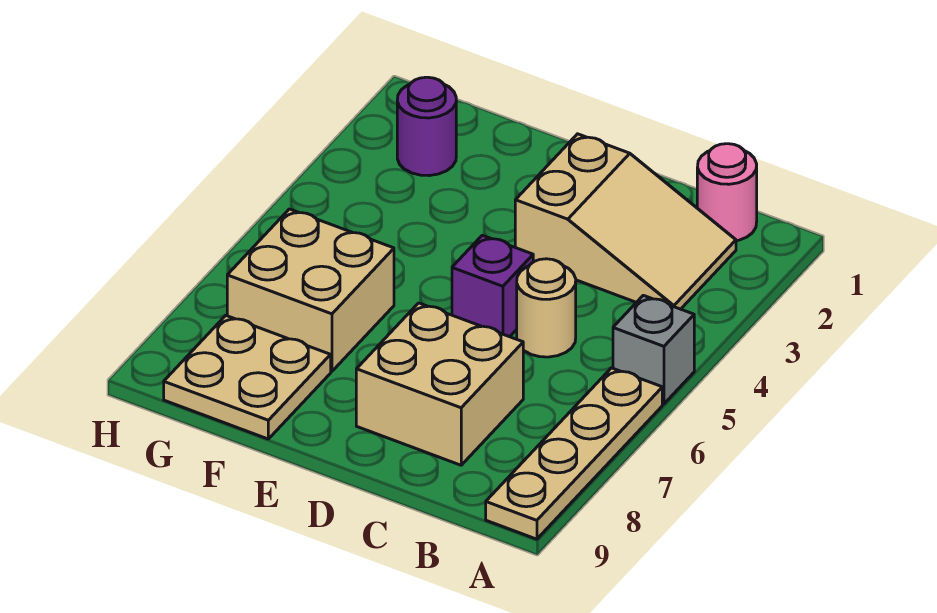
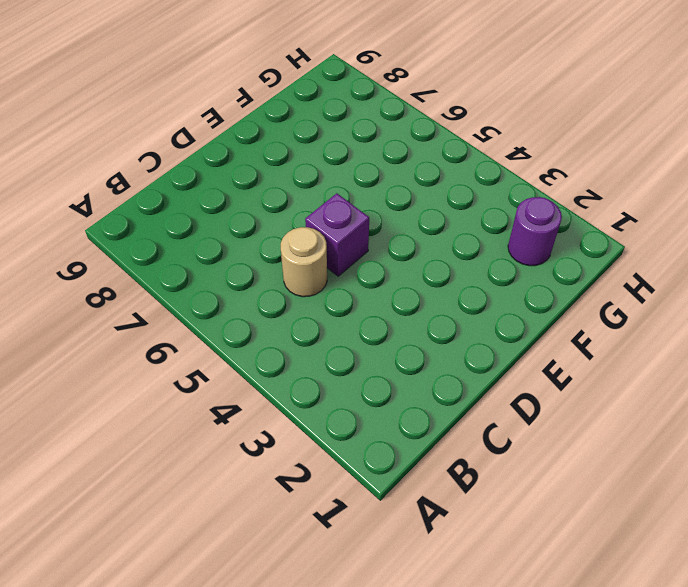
none -> grey 1x1 brick [613,295,694,404]
none -> tan 1x4 plate [486,368,662,539]

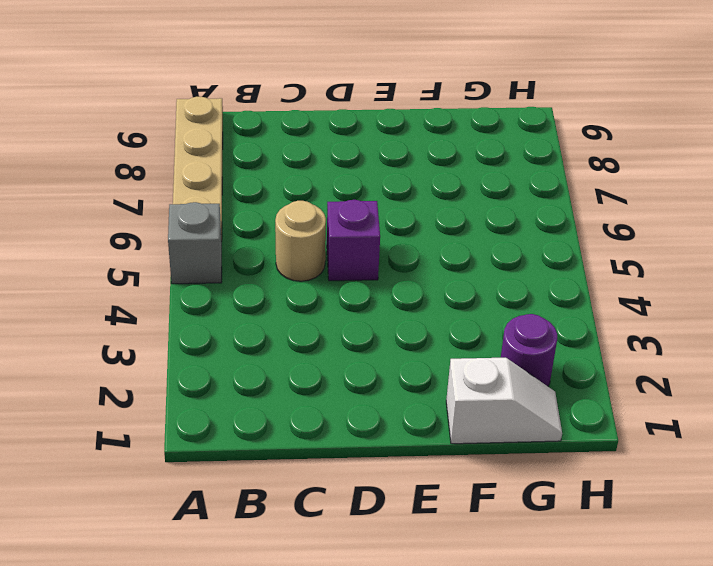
white 1x2 slope [446,358,562,444] -> none
none -> pink 1x1 round brick [697,144,757,241]
none -> tan 2x3 slope [515,134,736,309]

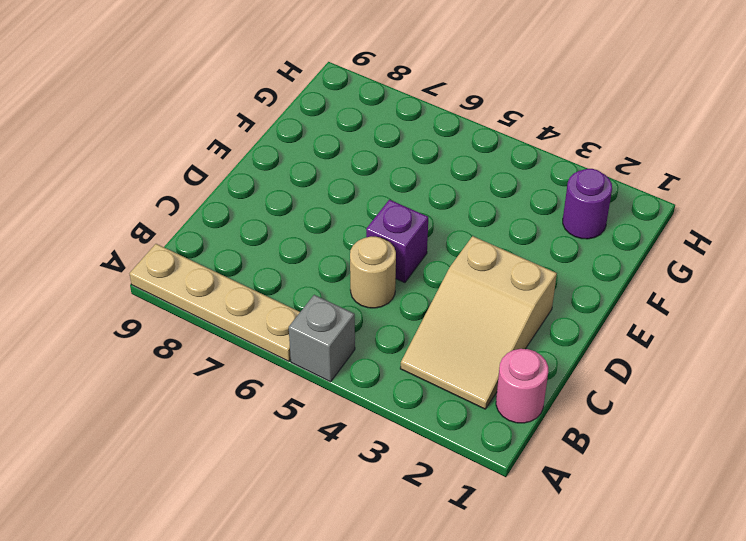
none -> tan 2x2 brick [356,303,523,465]
none -> tan 2x2 brick [227,209,394,371]

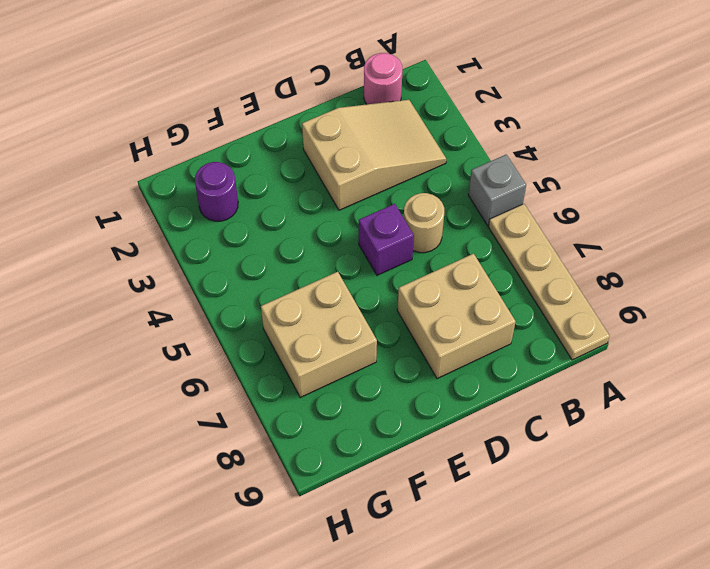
none -> tan 2x2 plate [164,316,331,439]

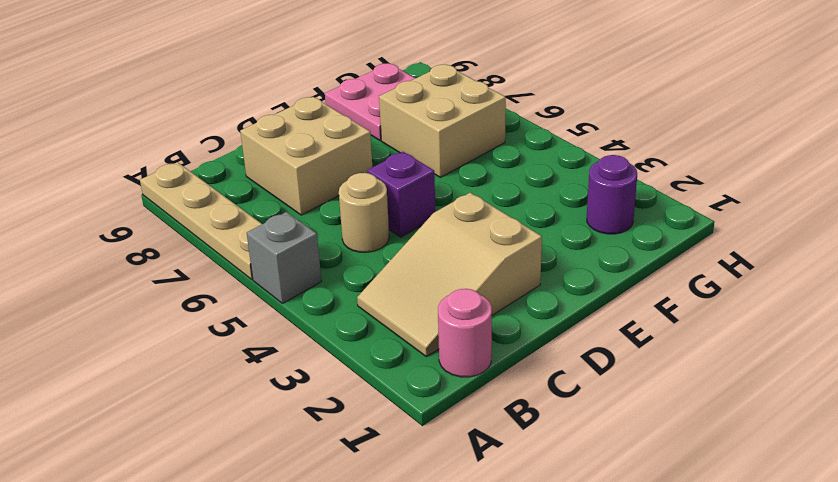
pink 2x2 plate [325,63,415,141] -> tan 2x2 plate [164,316,331,439]

